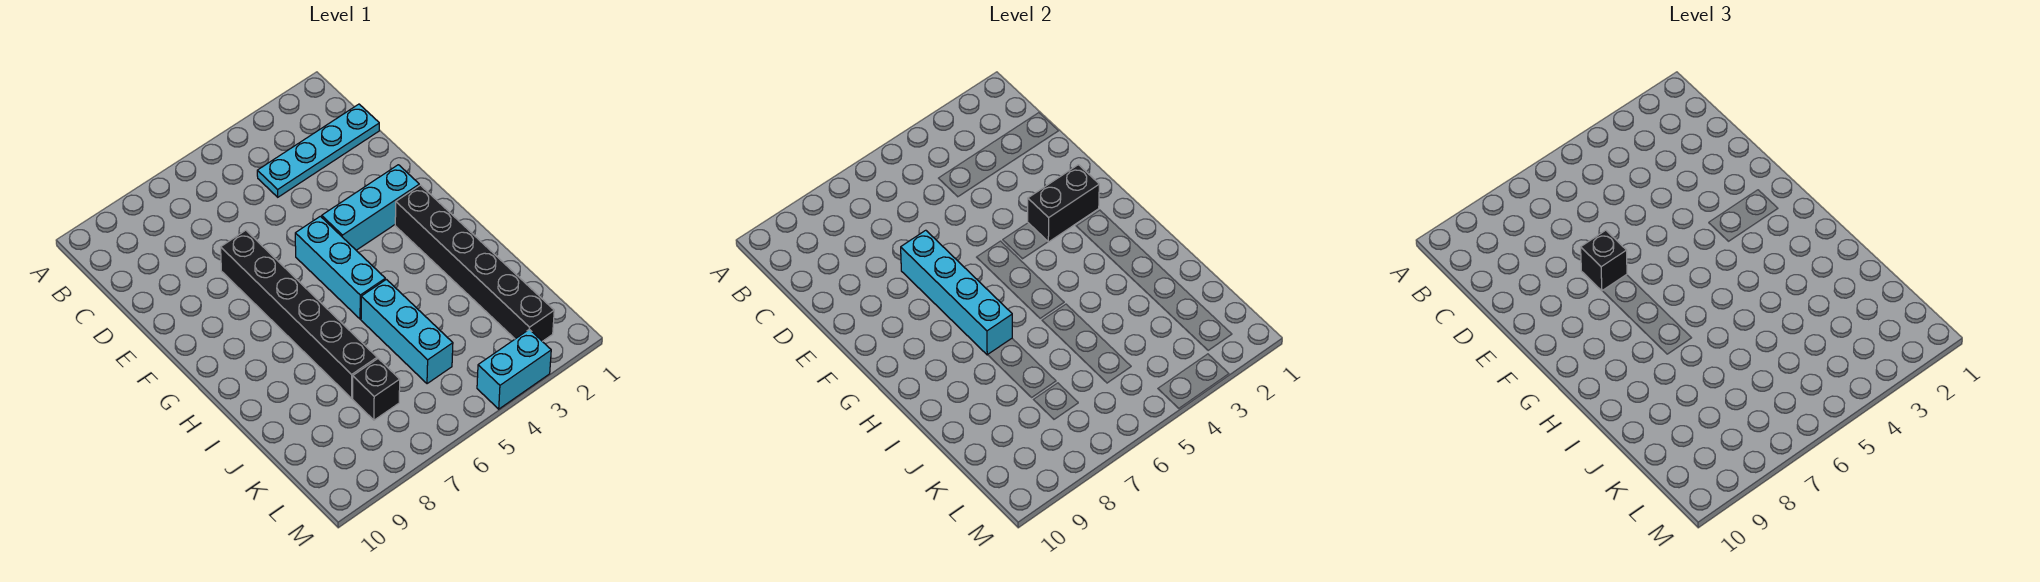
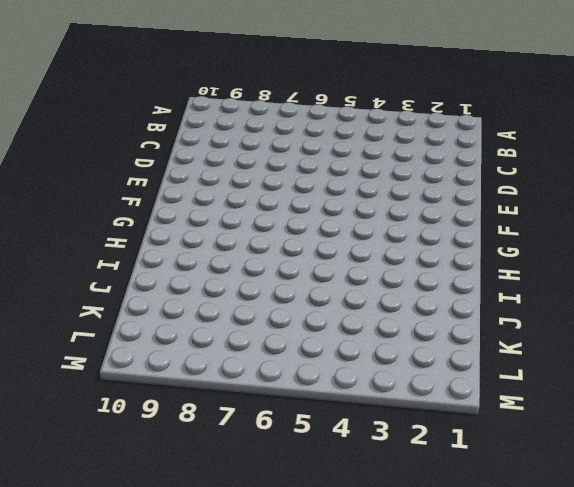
none -> cyan 1x4 plate [257,104,379,197]
none -> black 1x6 brick [221,230,377,398]

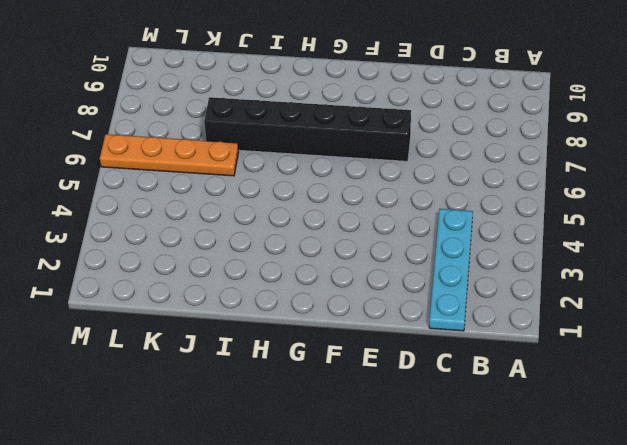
orange 1x4 plate [100,134,239,176] -> none
none -> cyan 1x3 brick [322,165,419,250]
none -> cyan 1x3 brick [295,216,385,319]

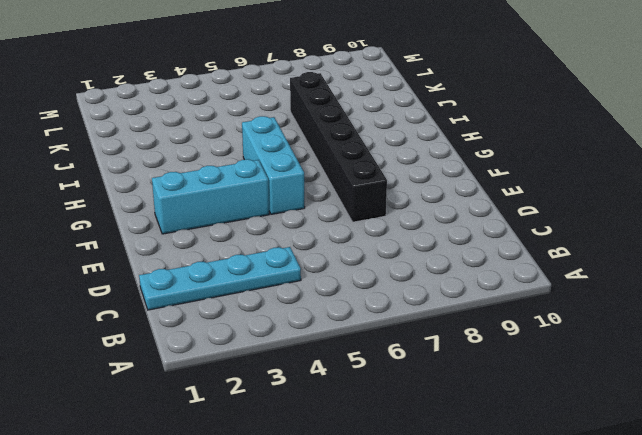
none -> black 1x6 brick [395,185,554,341]
none -> cyan 1x3 brick [361,279,453,384]

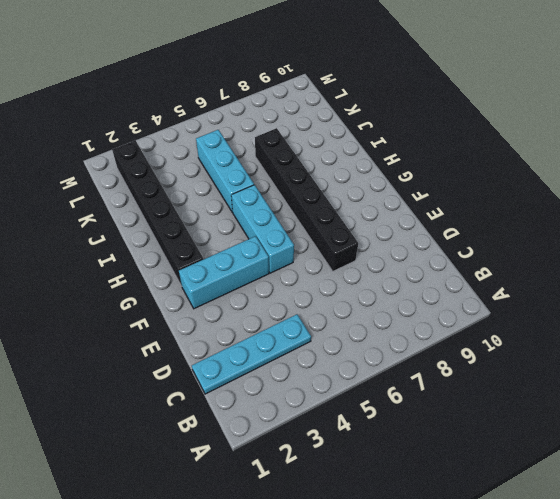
none -> black 1x1 brick [353,359,400,420]
none -> cyan 1x2 brick [477,329,551,409]

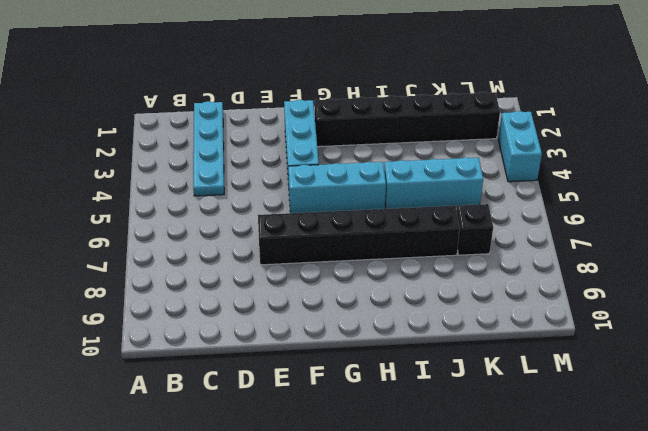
none -> cyan 1x4 brick [901,230,1012,355]
none -> black 1x2 brick [1028,165,1099,242]

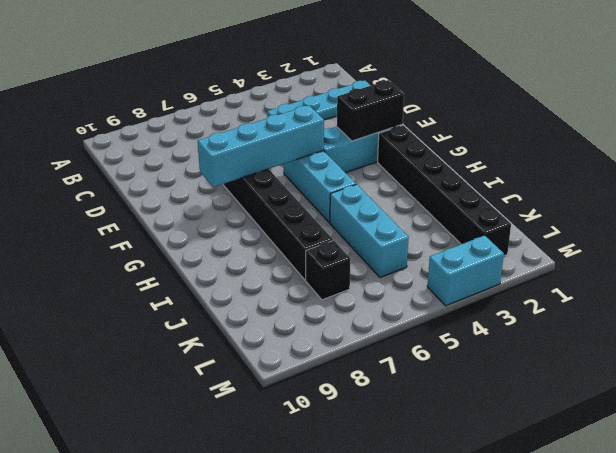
cyan 1x4 brick [198,105,324,187] -> cyan 1x4 brick turned to [901,230,1012,355]
none -> black 1x1 brick [1581,230,1627,291]

